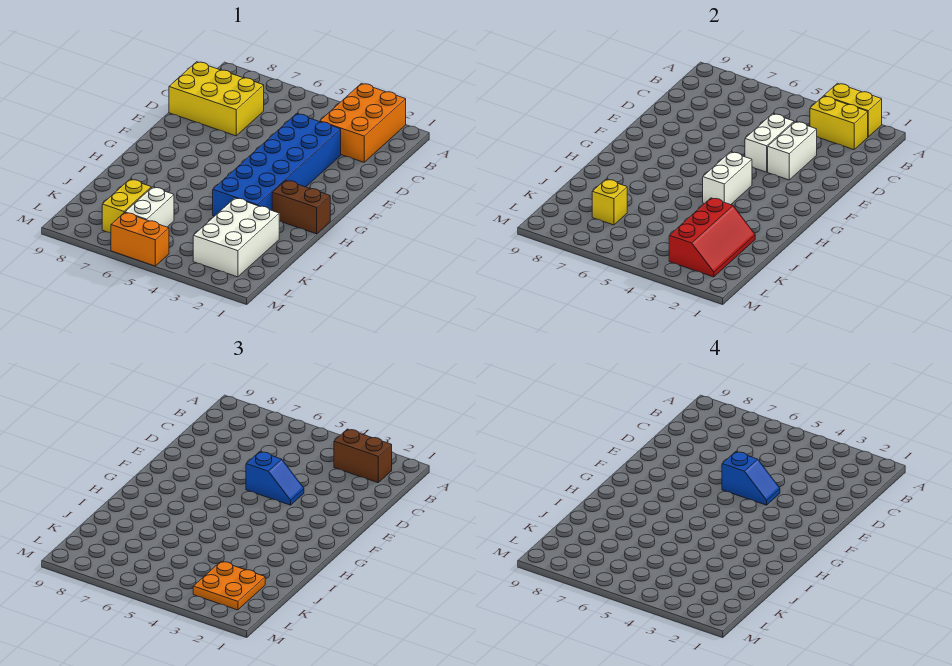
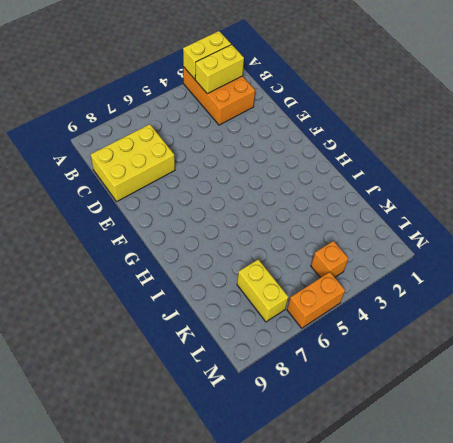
orange 1x1 brick [311,241,349,278] -> none
none -> blue 2x6 brick [213,114,341,216]
none -> brown 1x2 brick [272,180,330,234]
none -> white 2x3 brick [193,198,279,277]

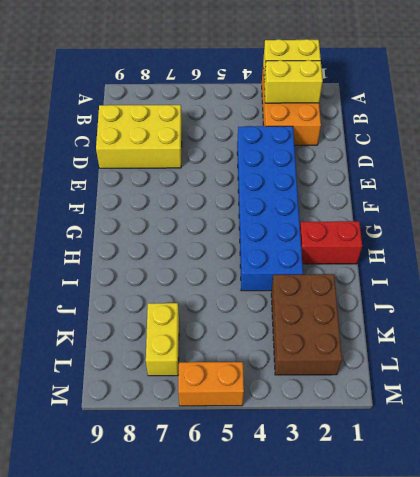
red 1x2 brick [300,221,362,264] -> brown 1x2 brick [272,180,330,234]
brown 2x3 brick [271,274,342,375] -> white 2x3 brick [193,198,279,277]
none -> white 1x2 brick [125,187,174,227]
none -> white 1x2 brick [768,122,817,180]
none -> white 1x2 brick [745,114,794,172]

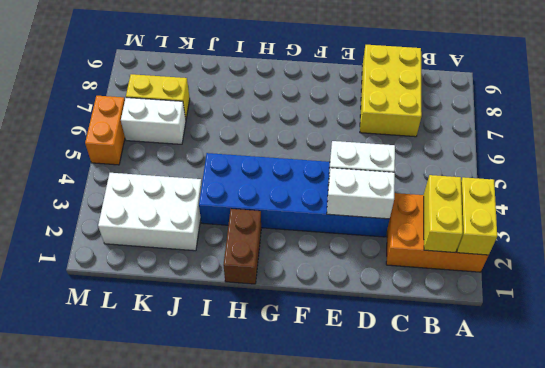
none -> white 1x2 brick [703,152,752,205]
none -> red 2x3 slope [669,198,755,277]
none -> yellow 1x1 brick [592,179,627,225]

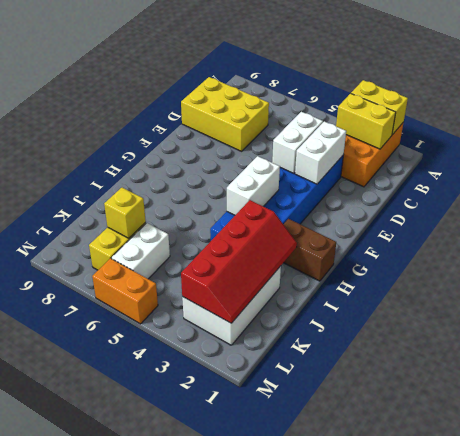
red 2x4 slope [181,200,297,323] -> red 2x3 slope [669,198,755,277]
none -> brown 1x2 brick [334,429,392,483]
none -> blue 1x2 slope [246,452,304,505]
none -> orange 2x2 plate [193,562,265,610]

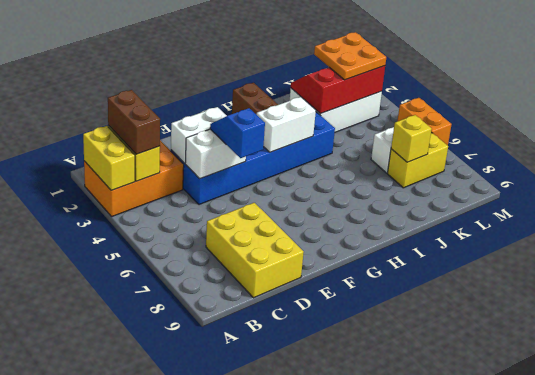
none -> blue 1x2 slope [722,452,780,505]

